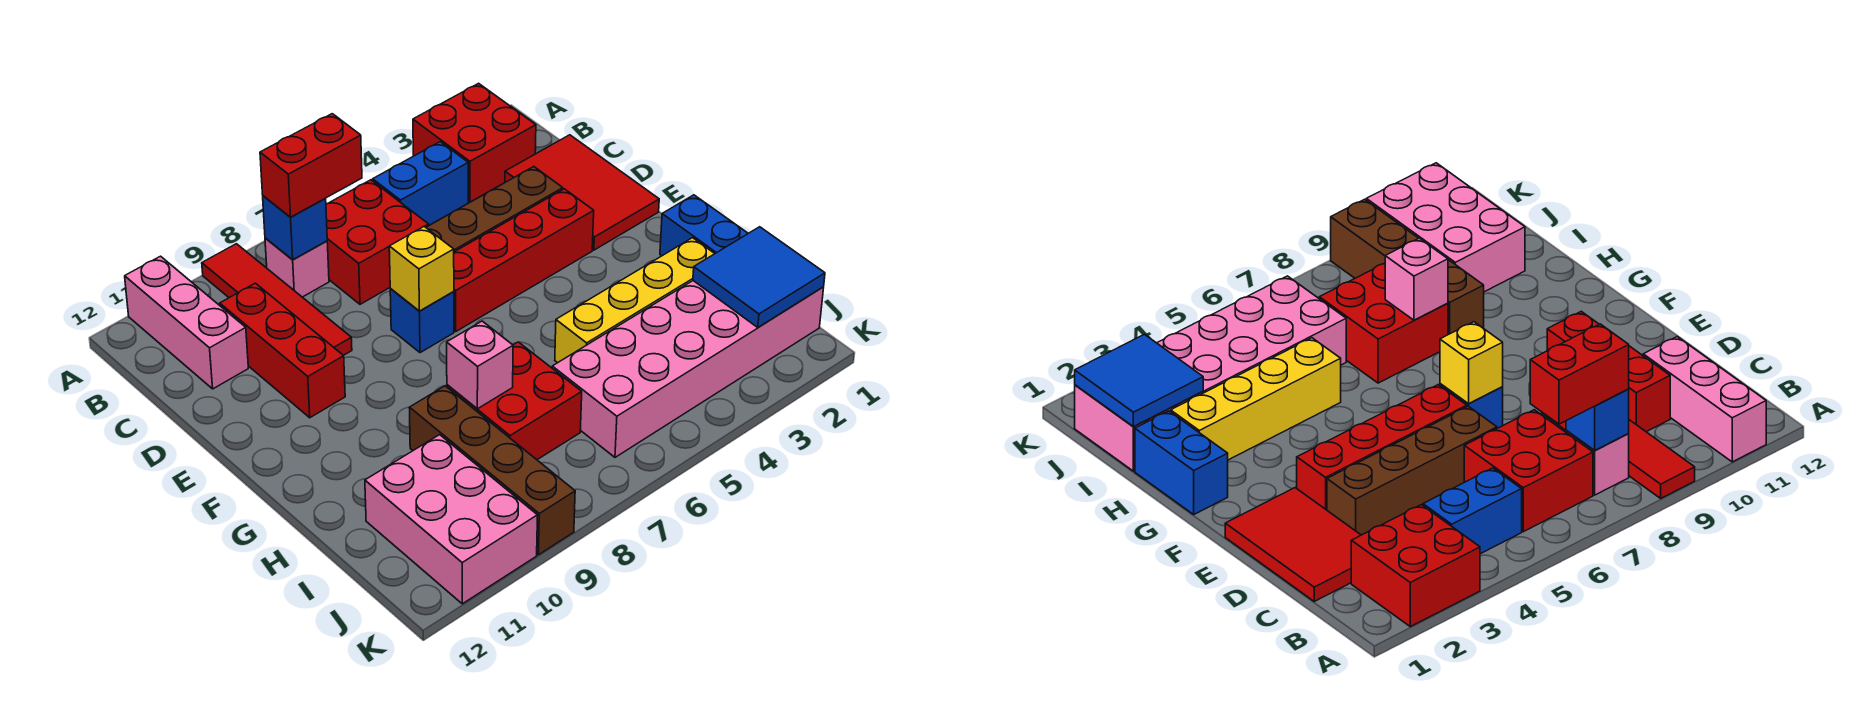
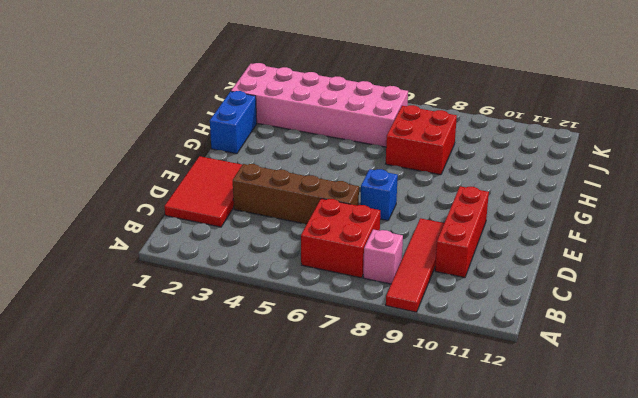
none -> red 2x2 brick [413,83,536,202]
none -> pink 1x3 brick [125,256,248,389]
none -> blue 1x2 brick [373,142,468,225]

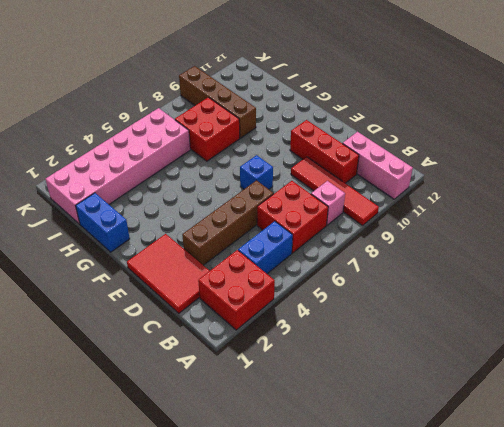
none -> red 1x4 brick [454,189,594,331]
none -> yellow 1x4 brick [555,238,715,363]
none -> pink 2x3 brick [365,435,537,604]

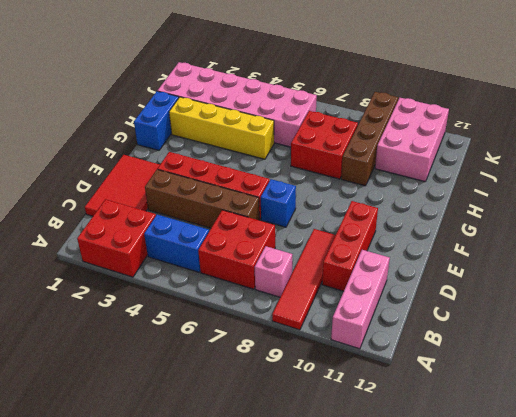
none -> blue 1x1 brick [263,196,327,260]
none -> yellow 1x1 brick [389,226,454,311]
none -> pink 1x1 brick [447,321,513,409]

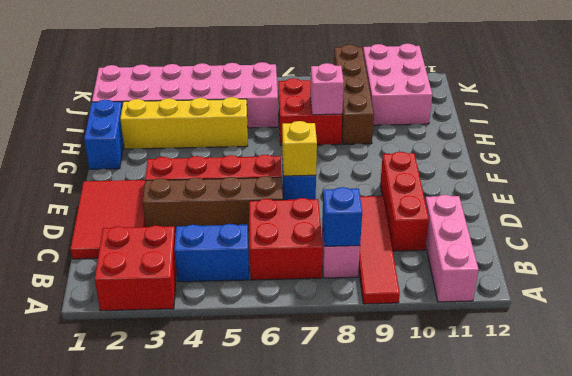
none -> blue 2x2 tile [693,227,825,328]
none -> red 1x2 brick [260,114,362,217]

